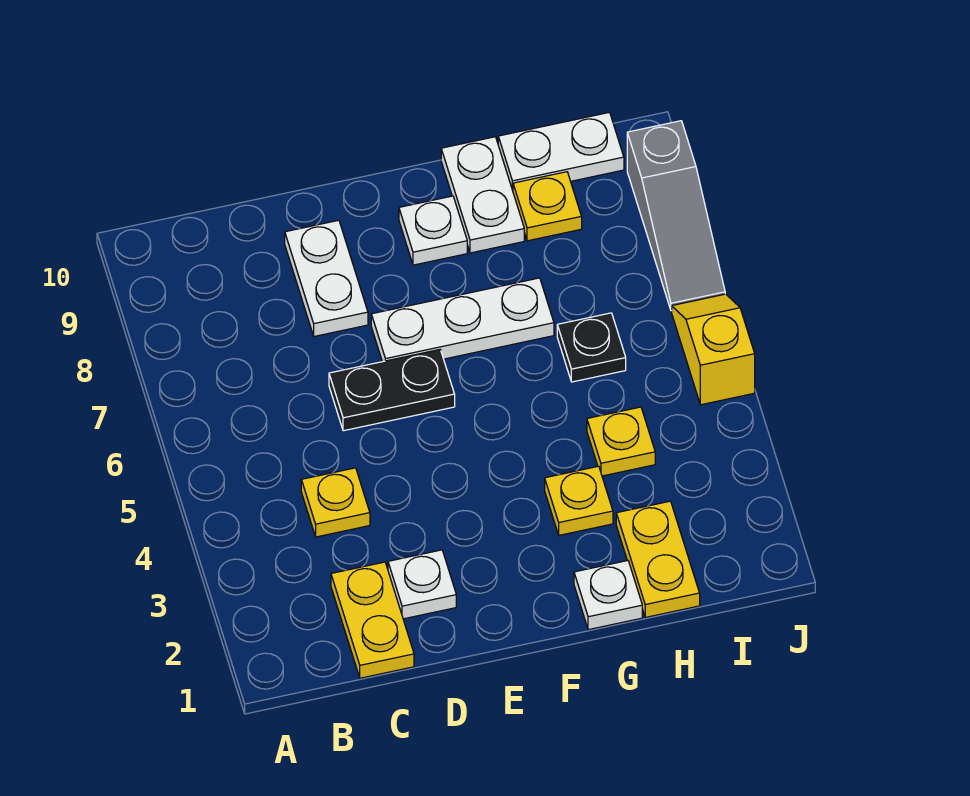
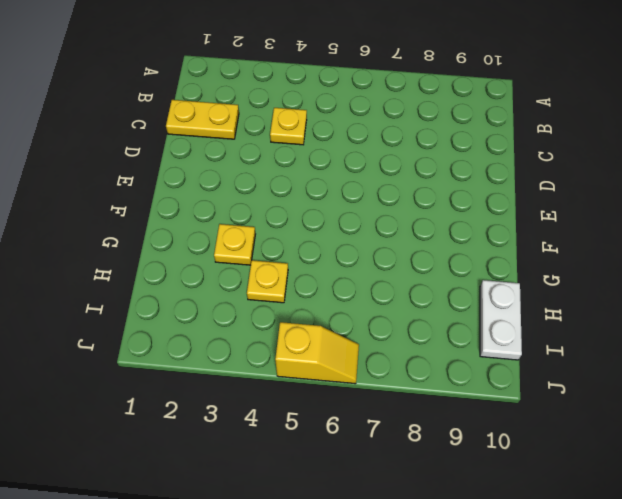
none -> white 1x1 plate [388,550,456,619]
none -> black 1x2 plate [329,350,455,431]
none -> white 1x2 plate [285,220,368,336]

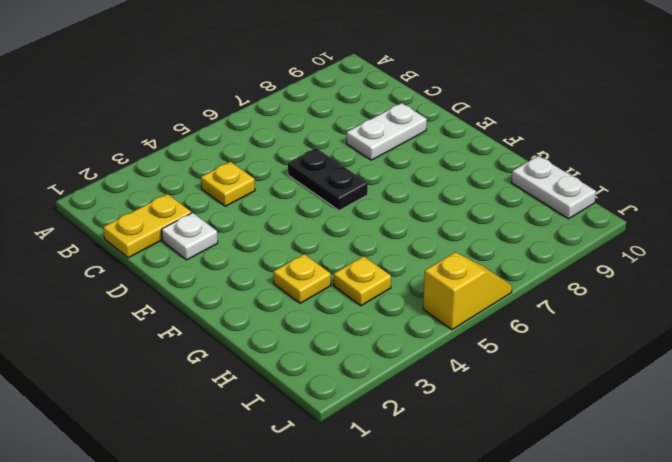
none -> white 1x3 plate [371,278,554,362]
none -> white 1x1 plate [399,196,467,265]
none -> white 1x1 plate [574,561,642,630]

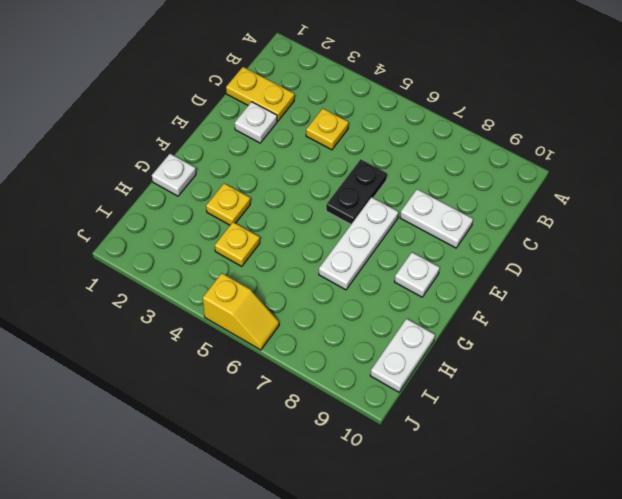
none -> white 1x2 plate [441,137,524,253]
none -> yellow 1x2 plate [616,501,700,617]
none -> black 1x1 plate [557,313,626,382]

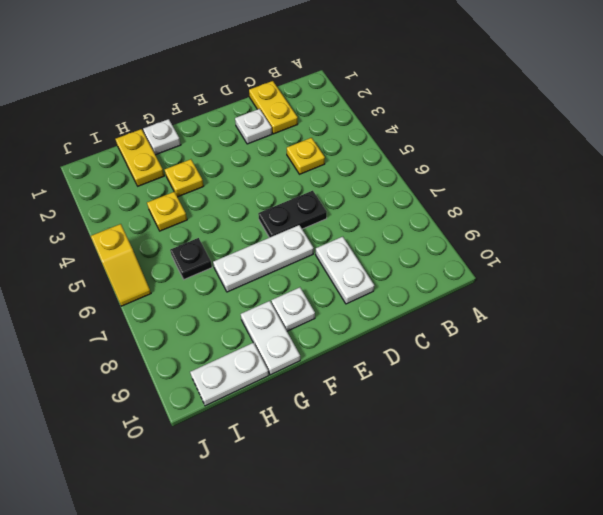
none -> yellow 1x1 plate [513,172,582,241]
none -> grey 1x3 slope [627,121,725,311]

